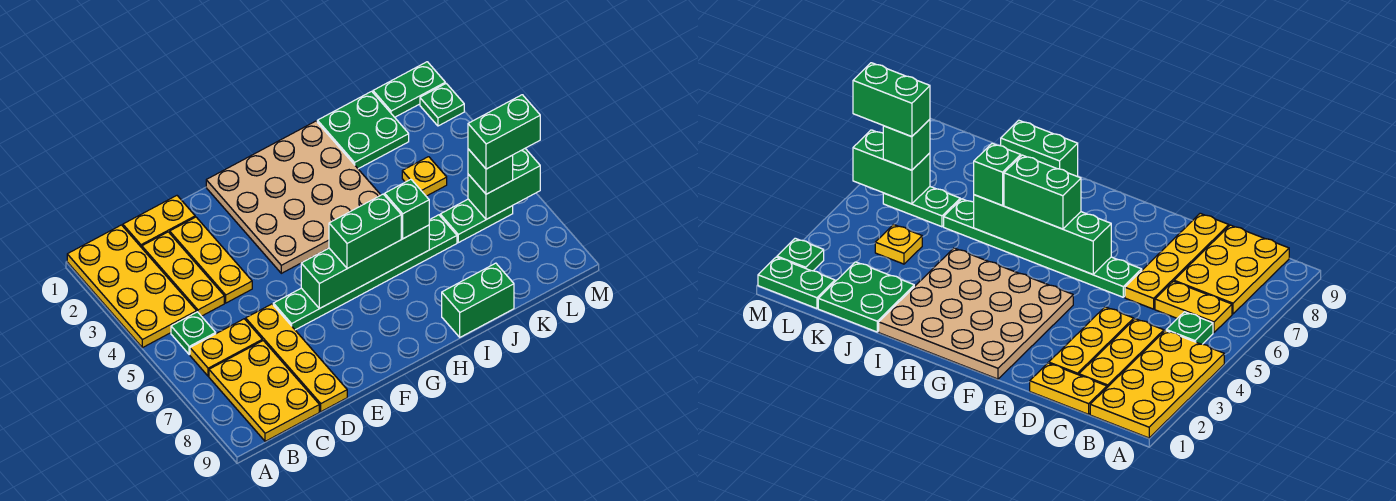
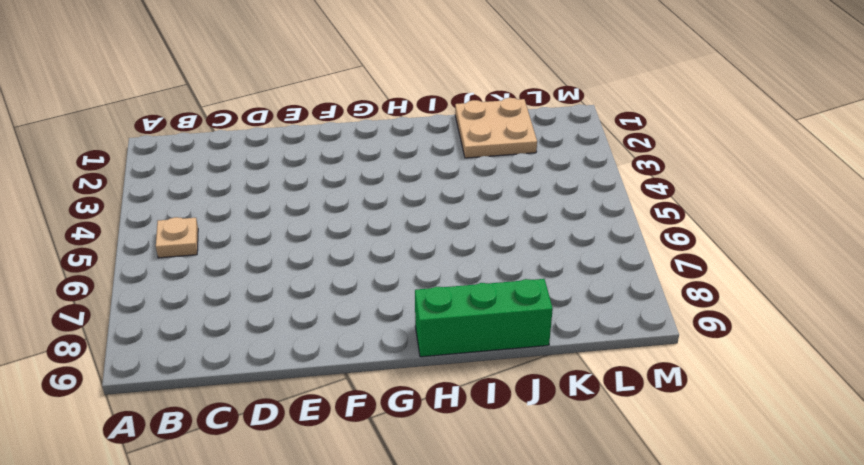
tan 1x1 plate [156,217,198,258] -> green 1x1 plate [171,312,216,355]
green 1x3 brick [415,279,553,357] -> green 1x2 brick [442,263,514,337]
tan 2x2 plate [455,98,537,158] -> green 2x2 plate [317,91,409,169]
none -> yellow 2x4 plate [67,225,197,348]
none -> yellow 1x2 plate [190,319,262,376]
none -> yellow 2x3 plate [209,341,319,441]

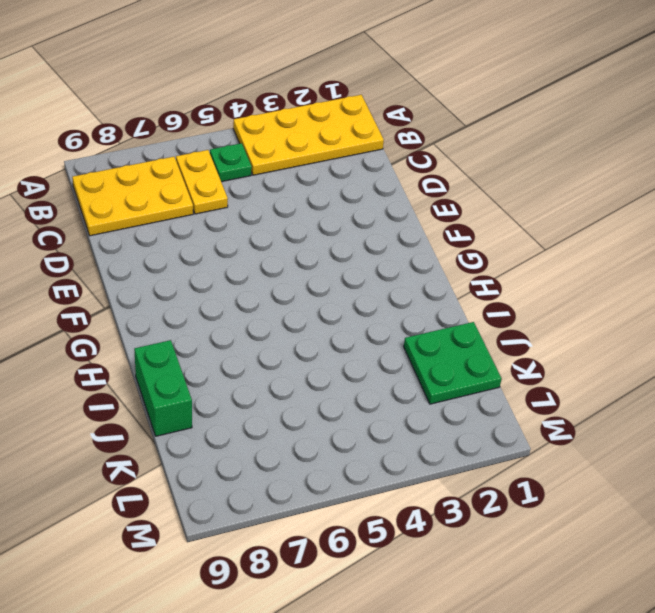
none -> yellow 1x2 plate [123,196,195,248]
none -> yellow 1x3 plate [142,232,224,316]
none -> yellow 1x3 plate [170,217,252,303]

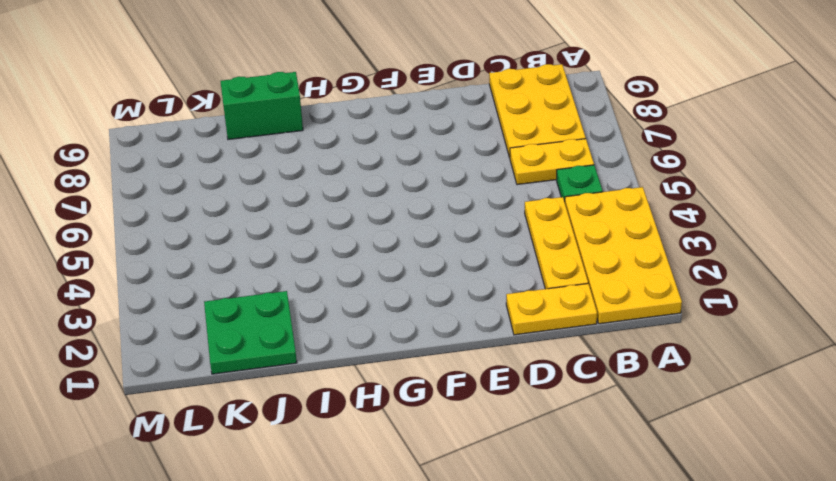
none -> yellow 1x3 plate [170,217,252,303]
none -> yellow 1x4 plate [246,304,347,412]
none -> green 1x6 plate [273,215,457,330]

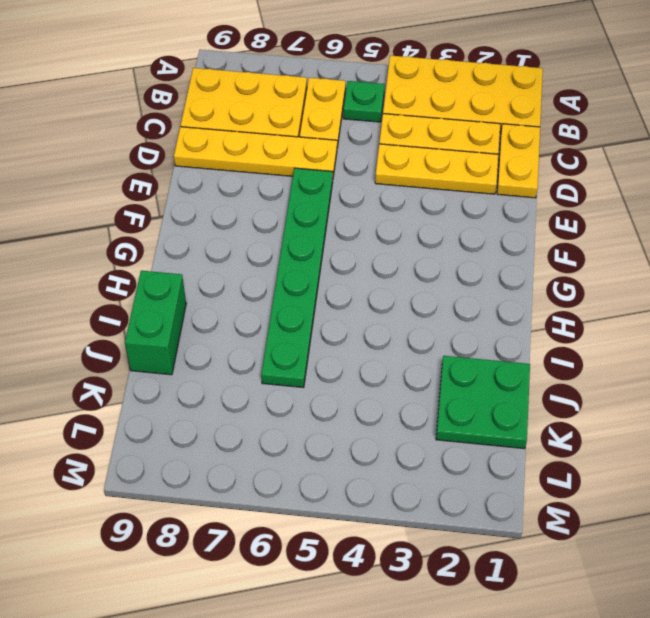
none -> tan 4x4 plate [206,121,380,273]
none -> yellow 1x1 plate [402,157,447,196]
none -> green 1x2 plate [440,199,513,243]

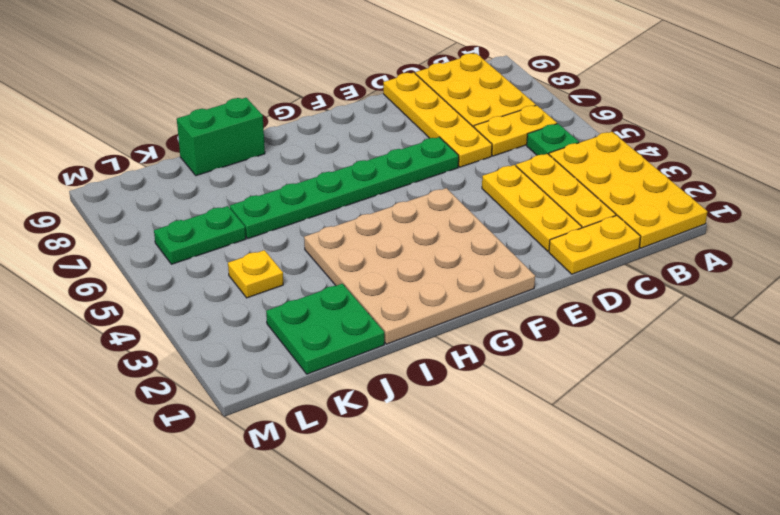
none -> green 1x2 plate [373,62,445,117]
none -> green 1x1 plate [420,84,464,126]
none -> green 1x4 brick [301,225,429,308]

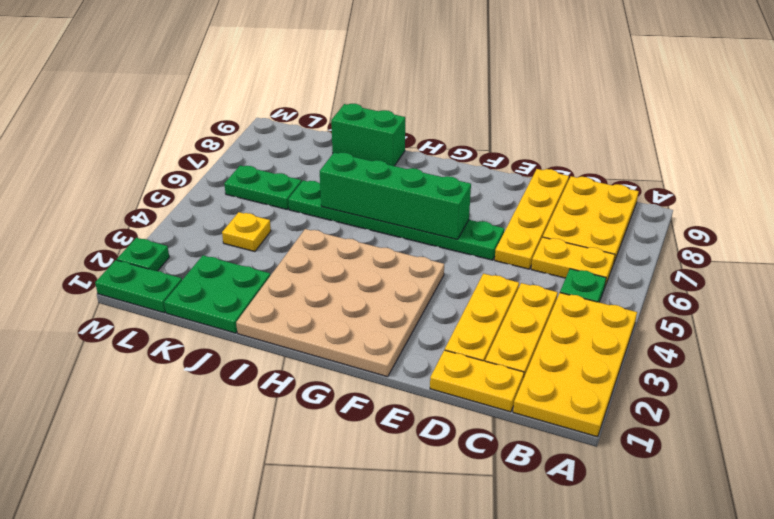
none -> green 1x2 brick [468,149,540,219]
none -> green 1x2 brick [329,194,401,269]
none -> green 1x1 brick [385,179,429,239]

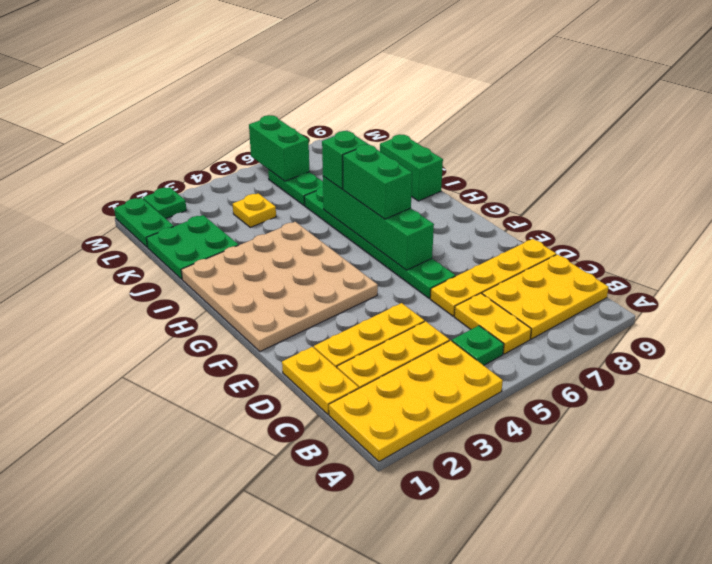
none -> green 1x1 brick [468,149,513,194]
none -> green 1x2 brick [468,95,540,169]

